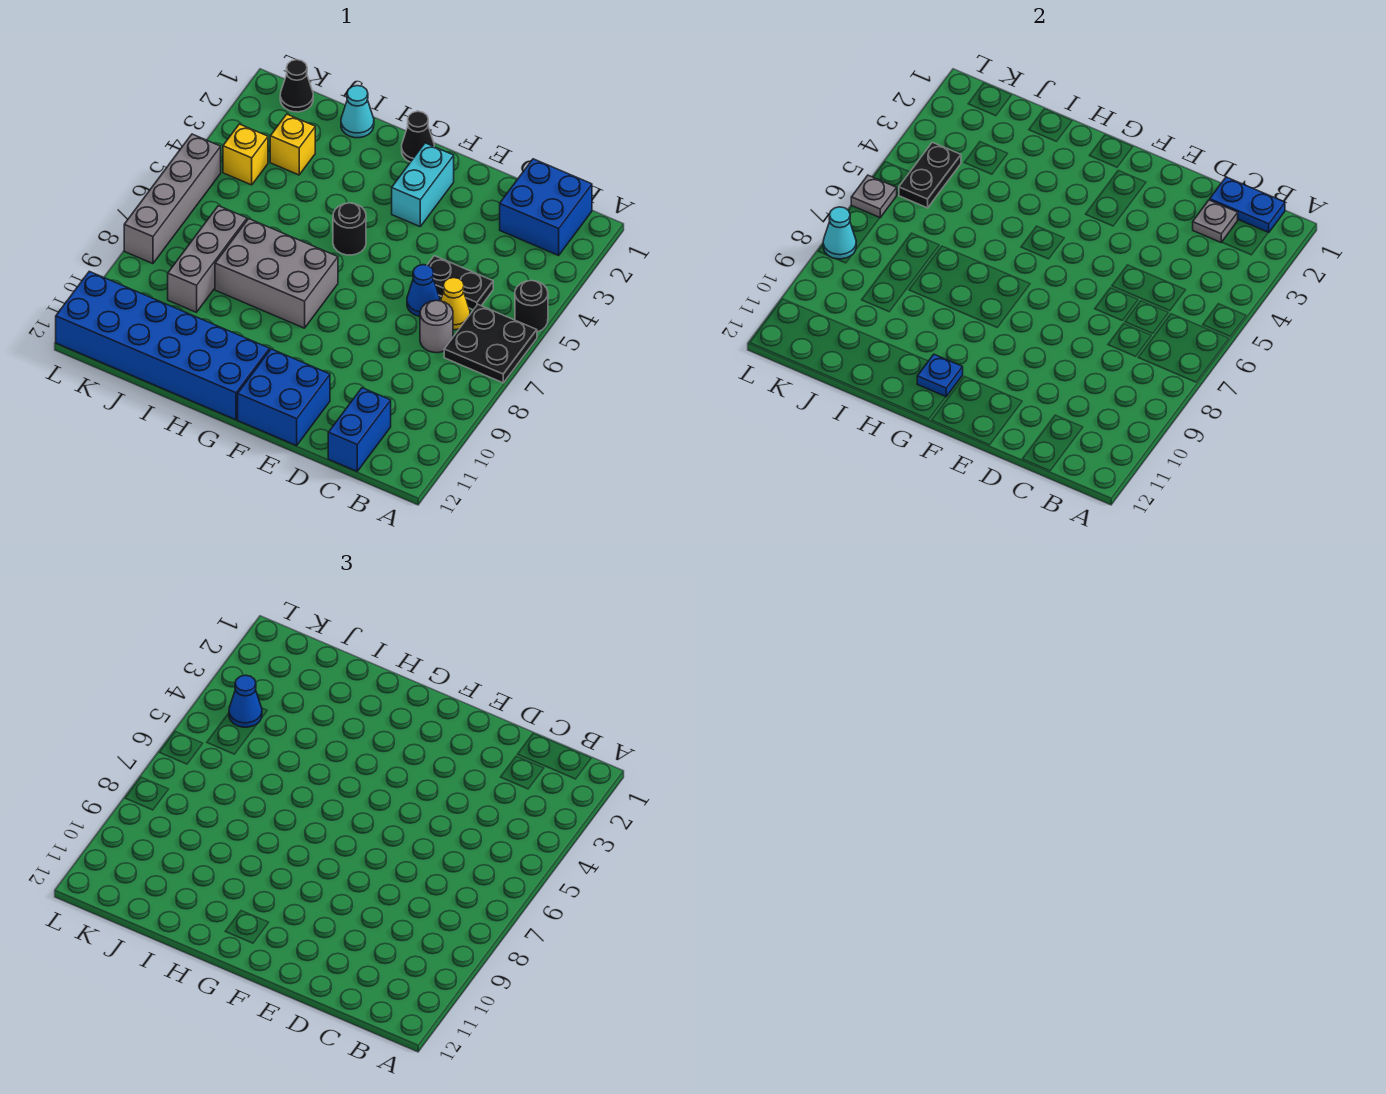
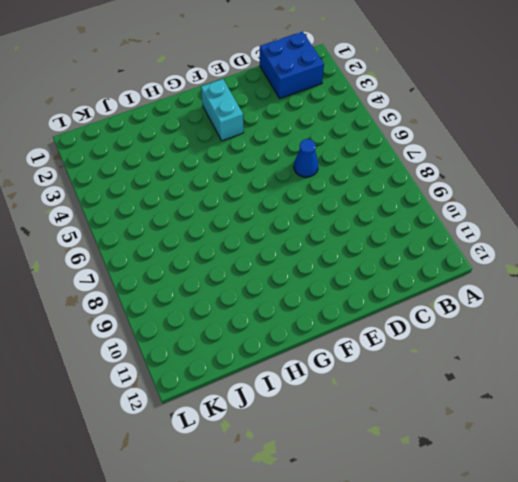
none -> black 1x1 round brick [515,280,548,332]
none -> black 2x2 plate [444,305,537,383]
none -> black 1x2 plate [428,256,493,310]

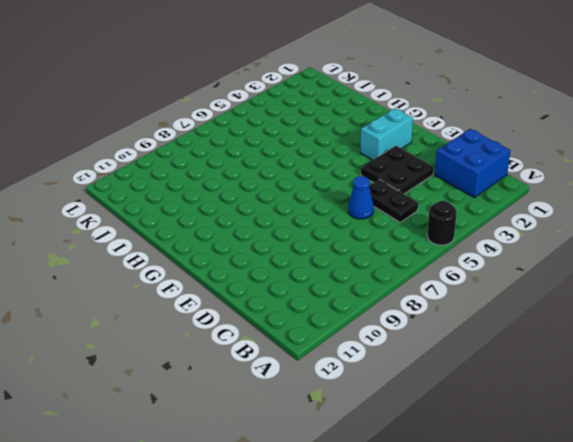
black 2x2 plate [361,146,434,194] -> black 2x2 plate moved to [444,305,537,383]
none -> yellow 1x1 cone [441,278,470,330]
none -> grey 1x1 round brick [420,300,453,353]
none -> blue 1x2 brick [328,388,391,471]

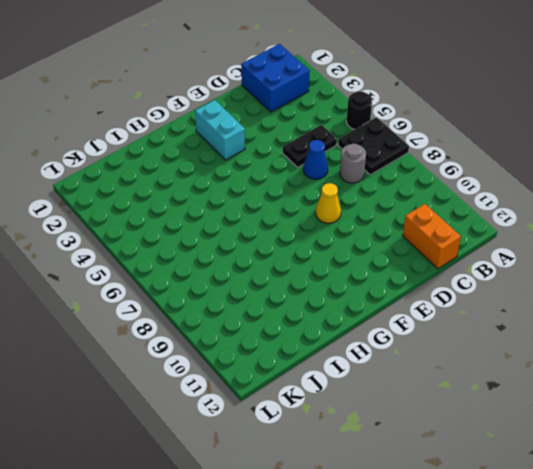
orange 1x2 brick [403,204,461,269] -> blue 1x2 brick [328,388,391,471]
yellow 1x1 cone [316,183,341,223] -> yellow 1x1 cone moved to [441,278,470,330]
none -> blue 2x2 brick [238,349,330,446]
none -> black 1x1 cone [402,111,434,162]
none -> black 1x1 round brick [333,203,366,255]

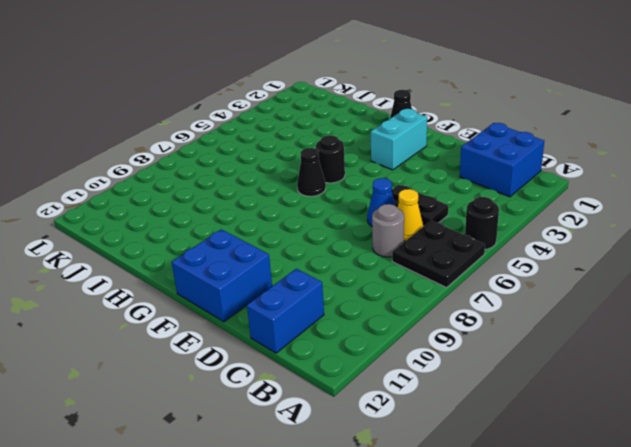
black 1x1 cone [297,148,326,196] -> black 1x1 cone moved to [280,60,313,112]
none -> grey 2x3 brick [215,219,338,328]
none -> blue 2x6 brick [56,271,270,420]
none -> cyan 1x1 cone [341,86,374,138]

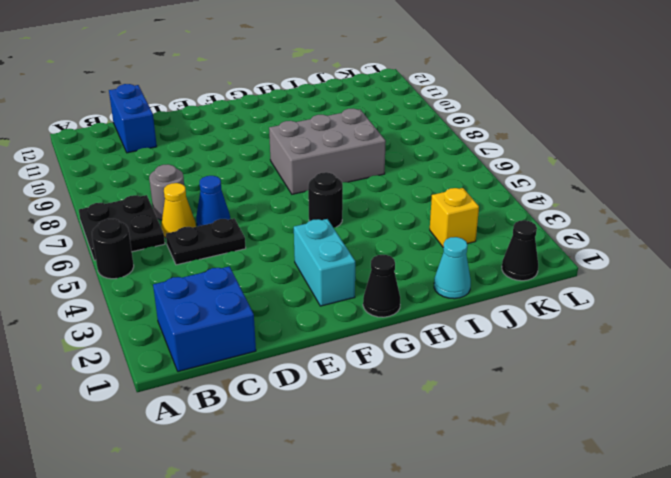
none -> blue 2x2 brick [238,349,330,446]
none -> blue 2x6 brick [56,271,270,420]
none -> grey 1x3 brick [168,206,247,312]

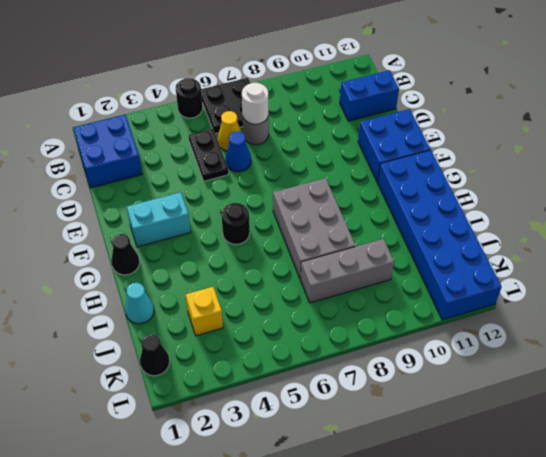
white 1x1 round brick [242,83,268,124] -> none
none -> yellow 1x1 brick [223,124,268,185]
none -> grey 1x4 brick [124,134,221,264]
none -> blue 1x2 plate [1210,177,1285,233]

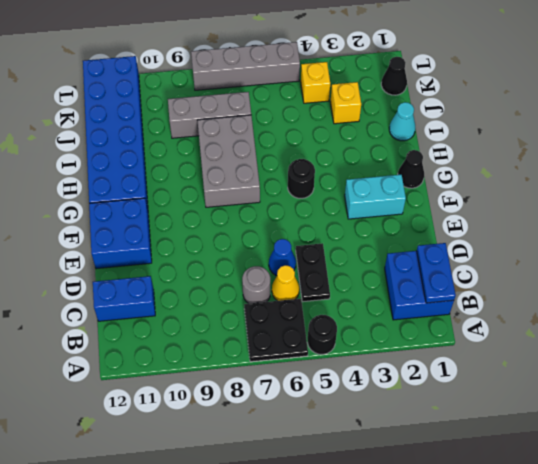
none -> grey 1x1 plate [1193,200,1238,242]
none -> blue 1x1 plate [917,354,963,397]
none -> black 1x2 plate [899,142,961,208]

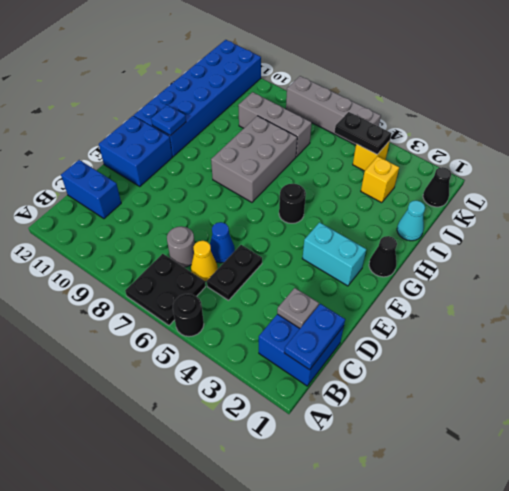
none -> grey 1x1 plate [851,175,897,218]
none -> cyan 1x1 cone [823,207,856,259]
none -> blue 1x1 cone [229,675,262,727]

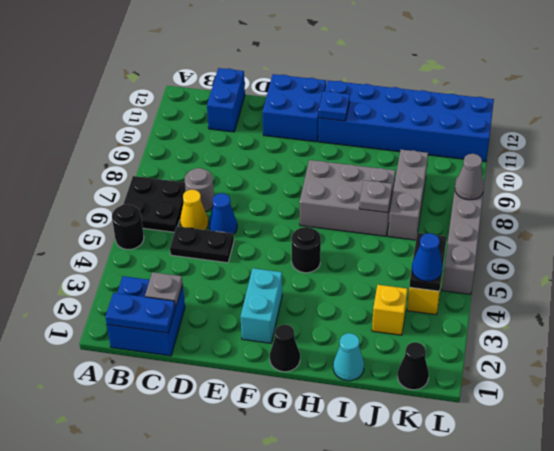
grey 1x1 plate [359,180,392,213] -> grey 1x1 plate moved to [851,175,897,218]
grey 1x1 cone [455,154,484,200] -> cyan 1x1 cone [823,207,856,259]

